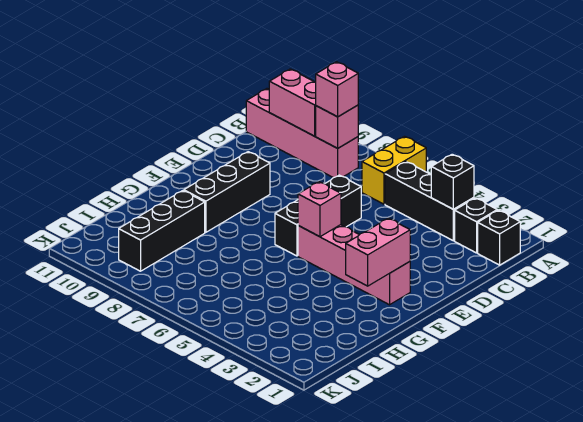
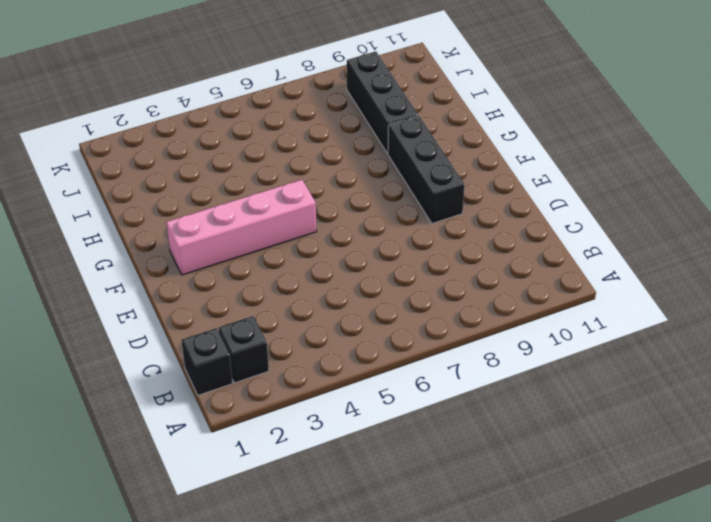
none -> yellow 1x2 brick [362,136,426,204]
none -> black 1x3 brick [385,162,474,241]
none -> pink 1x4 brick [246,89,358,178]

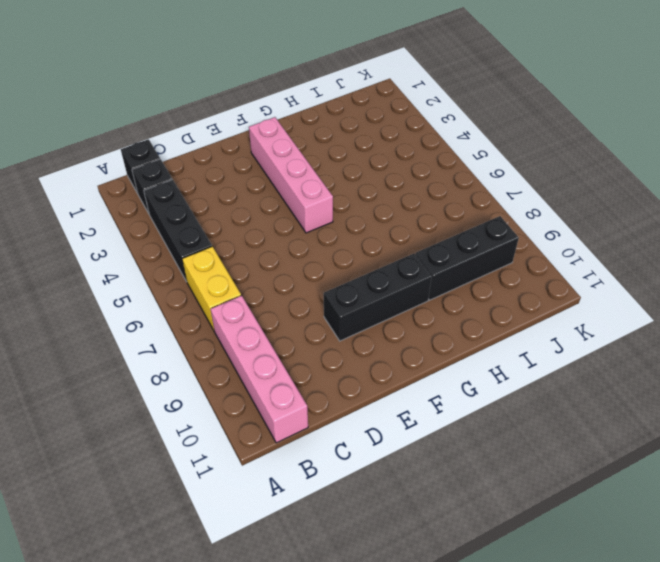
yellow 1x2 brick [182,246,241,330] -> yellow 1x2 brick turned to [362,136,426,204]
none -> black 1x3 brick [275,175,361,256]
none -> black 1x1 brick [431,154,474,209]
none -> pink 1x1 brick [316,105,358,148]

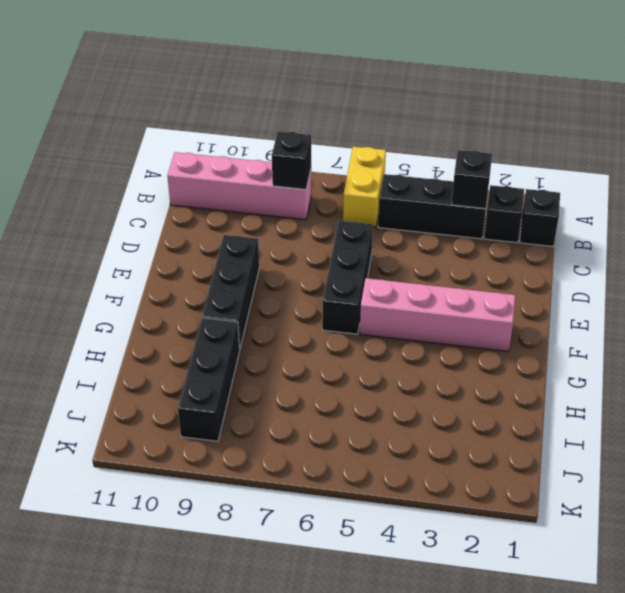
black 1x1 brick [272,132,311,190] -> pink 1x1 brick [316,105,358,148]
none -> pink 1x2 brick [269,69,316,136]
none -> pink 1x2 brick [346,218,410,286]
none -> pink 1x1 brick [298,182,341,237]

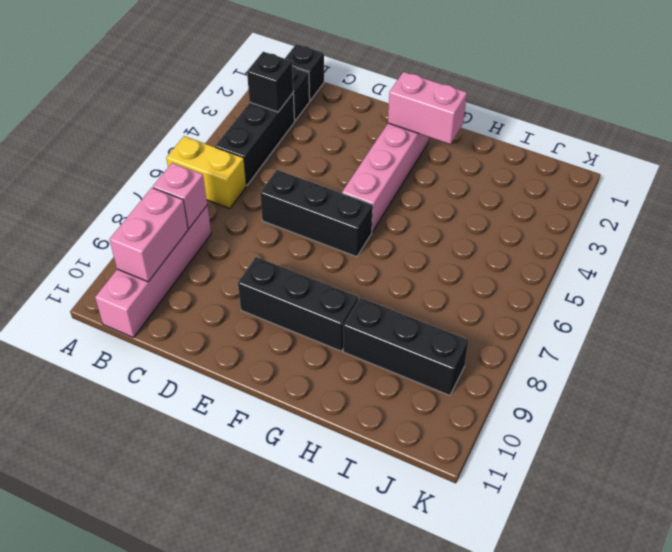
none -> pink 1x1 brick [298,182,341,237]
none -> pink 1x1 brick [316,62,358,117]

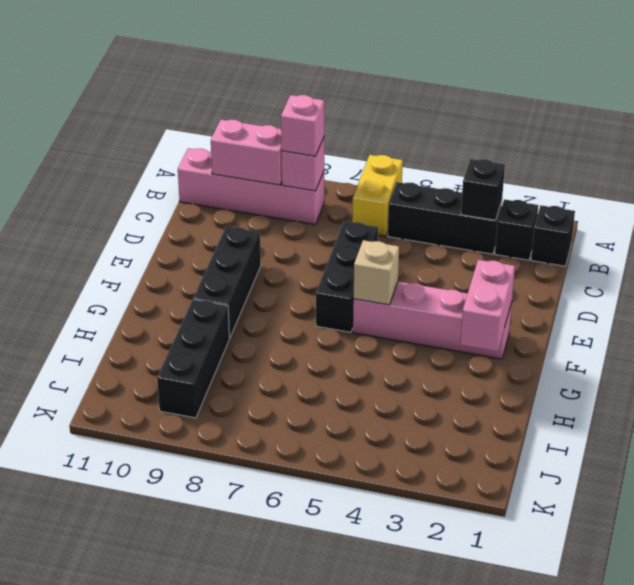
tan 1x1 brick [354,240,399,305] -> pink 1x1 brick [298,182,341,237]

